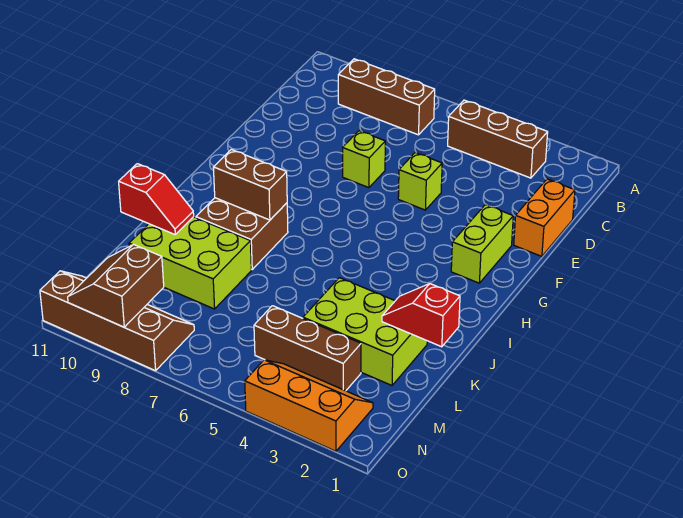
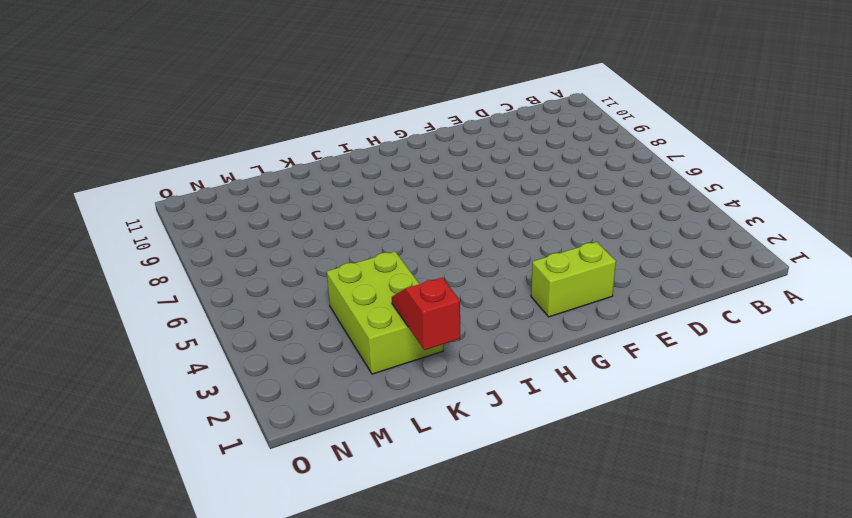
none -> brown 1x3 brick [448,100,548,178]
none -> brown 1x3 brick [338,59,435,135]
none -> orange 1x2 brick [514,179,575,256]

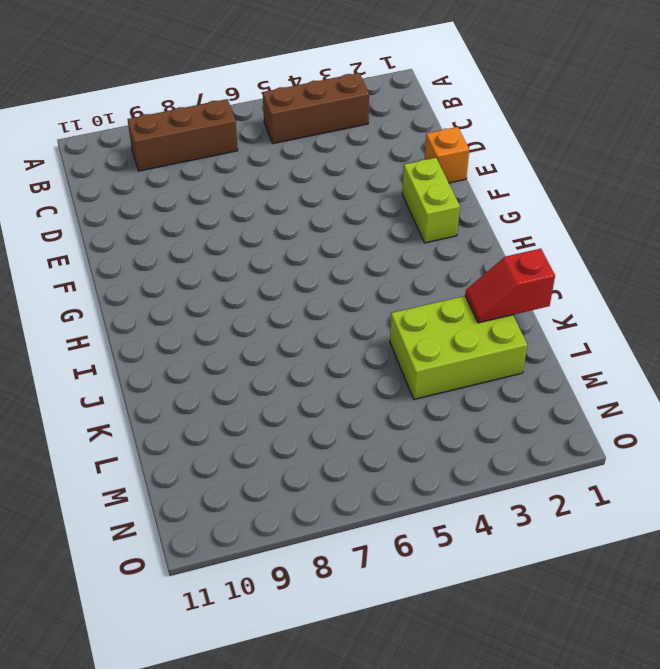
orange 1x1 brick [424,127,469,183] -> orange 1x2 brick [514,179,575,256]
none -> lime 1x1 brick [398,153,442,210]
none -> lime 1x1 brick [343,131,385,188]
none -> brown 2x2 brick [196,198,288,269]

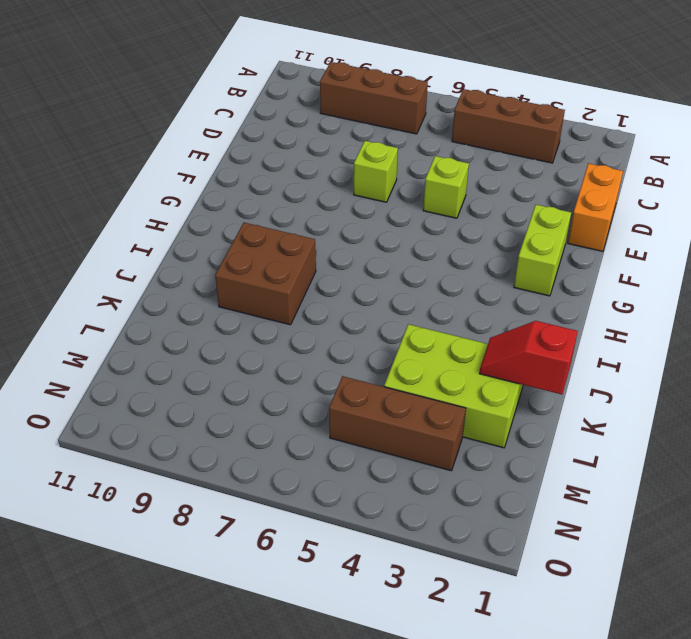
none -> lime 2x3 brick [129,217,251,309]
none -> orange 2x3 slope [245,360,373,451]
none -> brown 2x4 slope [40,271,194,371]

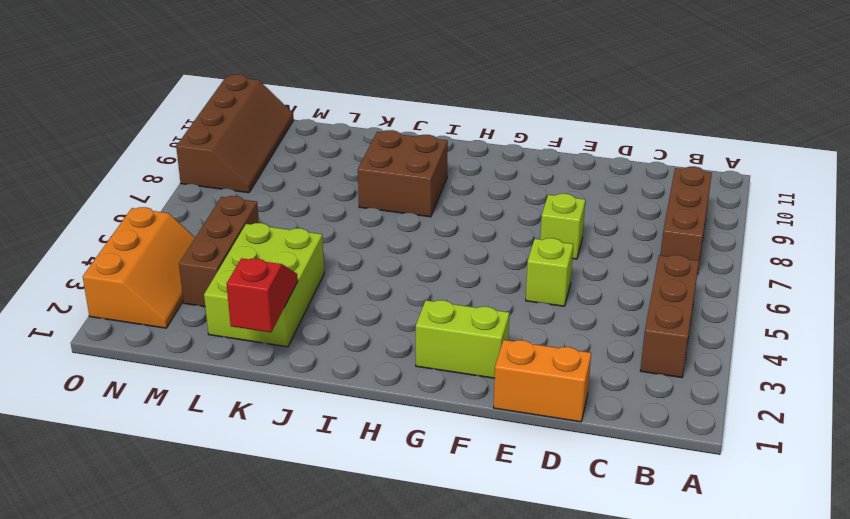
none -> lime 2x3 brick [129,217,251,309]
none -> brown 1x2 brick [213,149,287,220]
none -> red 1x2 slope [119,164,194,234]

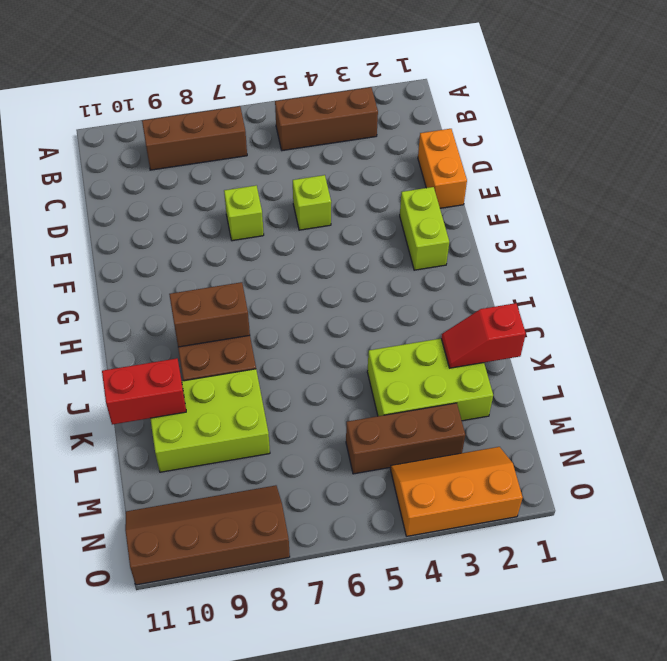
red 1x2 brick [102,358,186,425] -> red 1x2 slope [119,164,194,234]
none -> brown 2x2 slope [68,245,164,327]

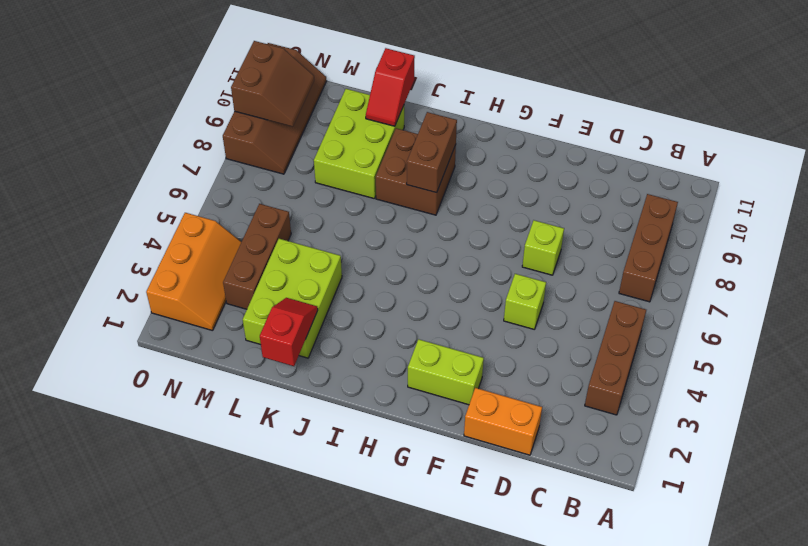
brown 2x2 slope [231,41,314,127] -> brown 2x2 slope turned to [68,245,164,327]

